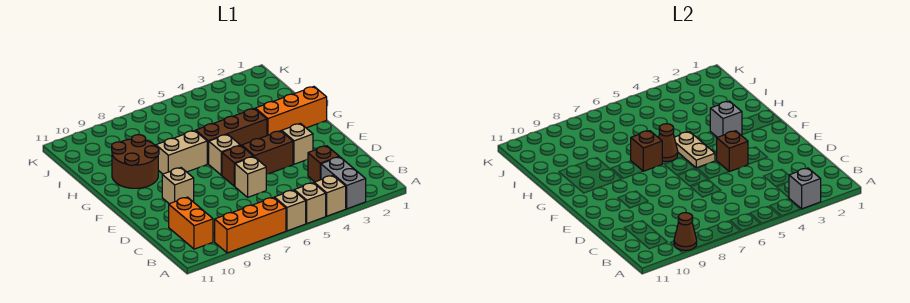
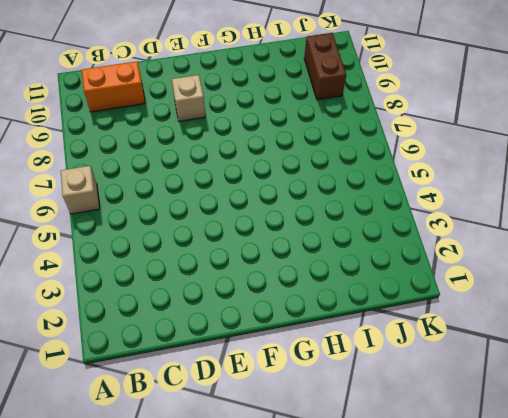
brown 1x2 brick [304,33,346,100] -> brown 1x2 brick moved to [242,131,293,174]
none -> grey 1x2 brick [321,157,366,209]
none -> tan 1x1 brick [314,176,346,216]
none -> tan 1x1 brick [294,183,326,224]

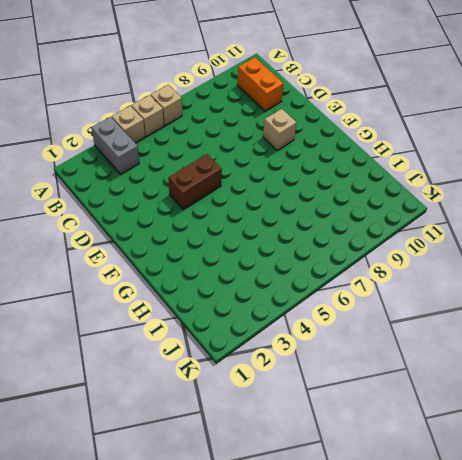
none -> orange 1x3 brick [215,197,286,253]
none -> brown 1x1 brick [308,146,339,182]
none -> tan 1x1 brick [235,157,266,197]

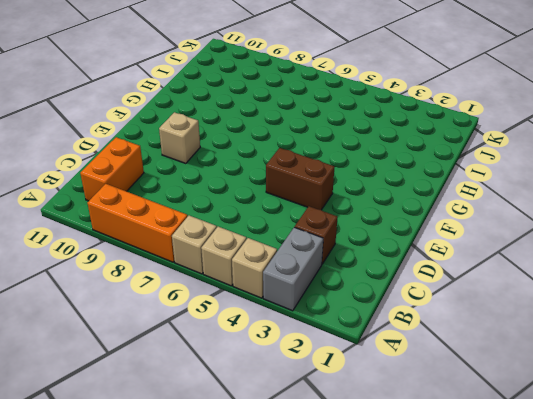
none -> tan 1x1 brick [235,157,266,197]
none -> tan 1x1 brick [282,123,313,164]
none -> brown 1x1 brick [222,145,253,186]

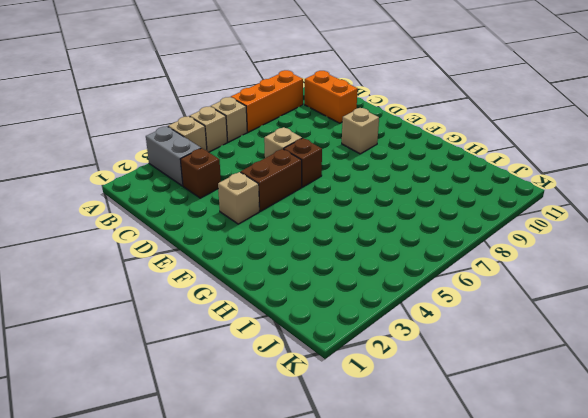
none -> tan 1x1 brick [209,134,240,175]
none -> orange 1x3 brick [255,87,327,136]
none -> brown 1x3 brick [196,108,267,164]

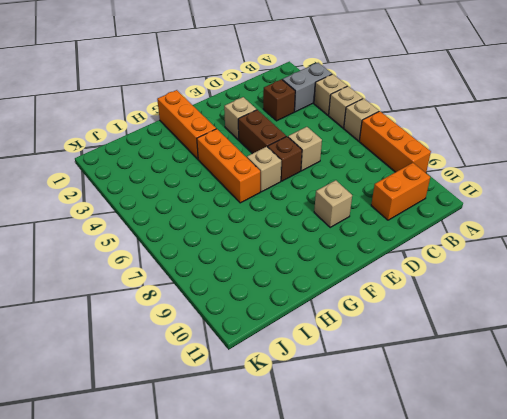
orange 1x3 brick [197,129,260,203] -> brown 1x3 brick [196,108,267,164]
none -> tan 1x2 brick [156,131,207,174]
none -> brown 2x2 round brick [112,135,159,188]
none -> grey 1x1 brick [789,168,821,209]

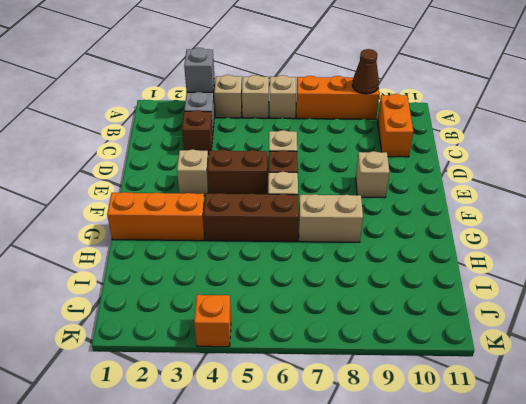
orange 1x1 brick [194,295,231,347] -> none
none -> brown 2x2 round brick [112,135,159,188]
none -> brown 1x1 brick [717,131,748,172]
none -> tan 1x2 plate [674,132,715,168]

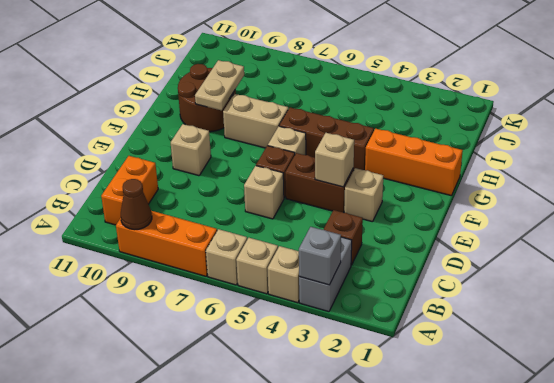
tan 1x1 brick [315,133,354,187] -> brown 1x1 brick [717,131,748,172]
tan 1x2 plate [195,60,244,110] -> tan 1x2 plate moved to [674,132,715,168]
none -> grey 1x1 brick [710,101,742,137]
none -> brown 1x1 cone [658,124,678,161]
none -> brown 1x1 brick [631,131,662,171]

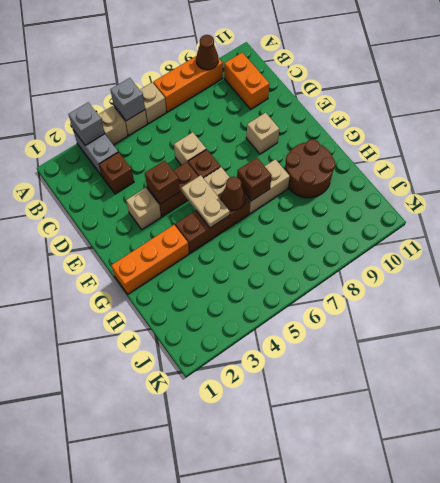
grey 1x1 brick [110,78,145,121] -> grey 1x1 brick moved to [710,101,742,137]

